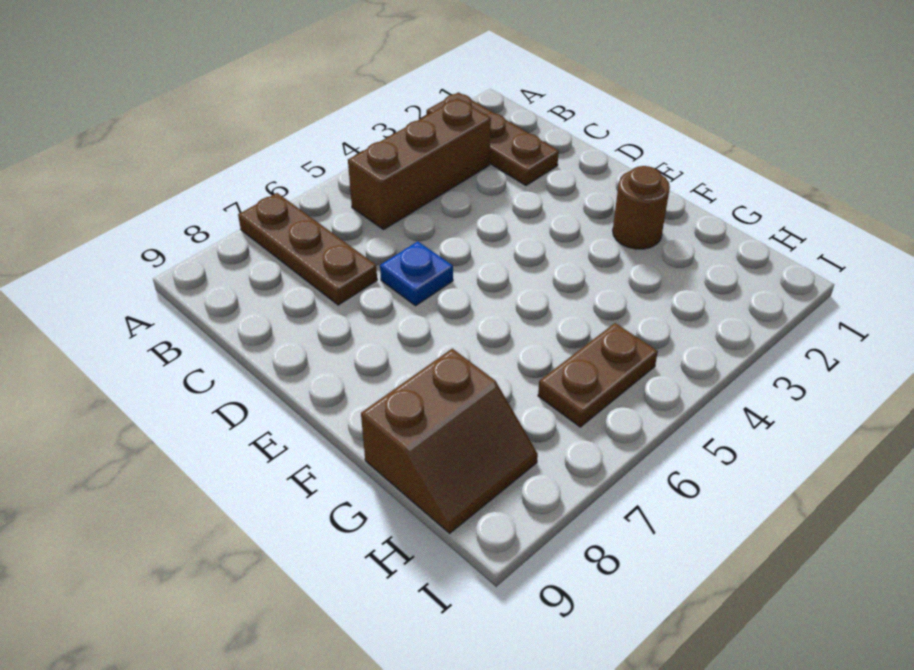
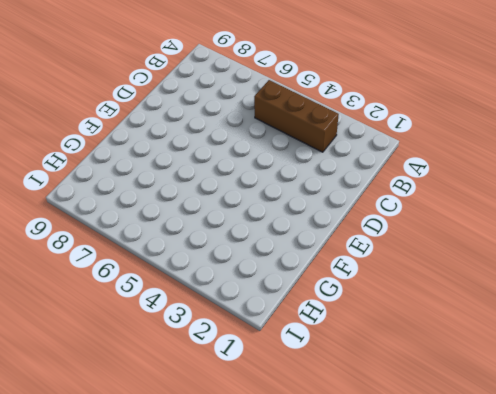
none -> brown 1x3 plate [427,92,559,185]
none -> brown 1x3 plate [238,193,377,305]

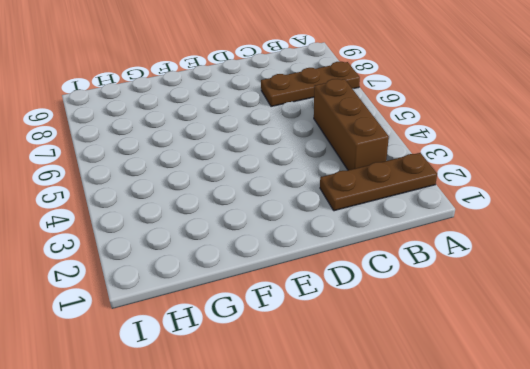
none -> blue 1x1 plate [380,241,453,306]
none -> brown 1x1 round brick [613,166,670,249]

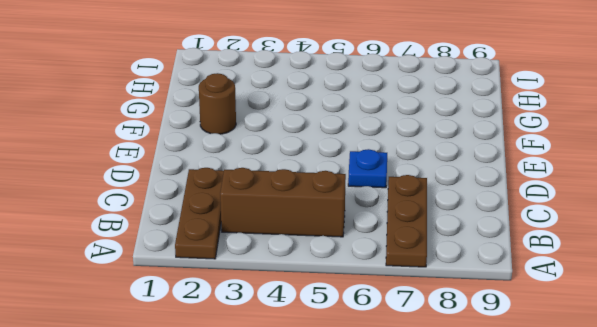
none -> brown 2x2 slope [361,349,538,533]
none -> brown 1x2 plate [538,323,658,427]

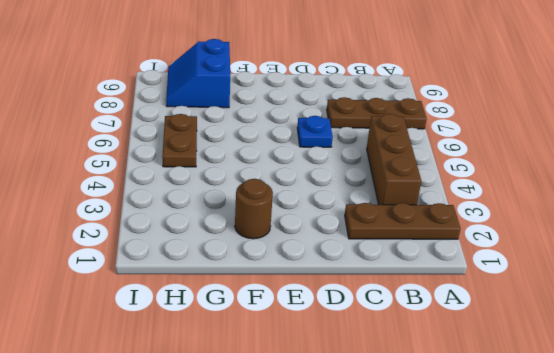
blue 2x2 slope [166,39,230,108] -> brown 2x2 slope [361,349,538,533]

